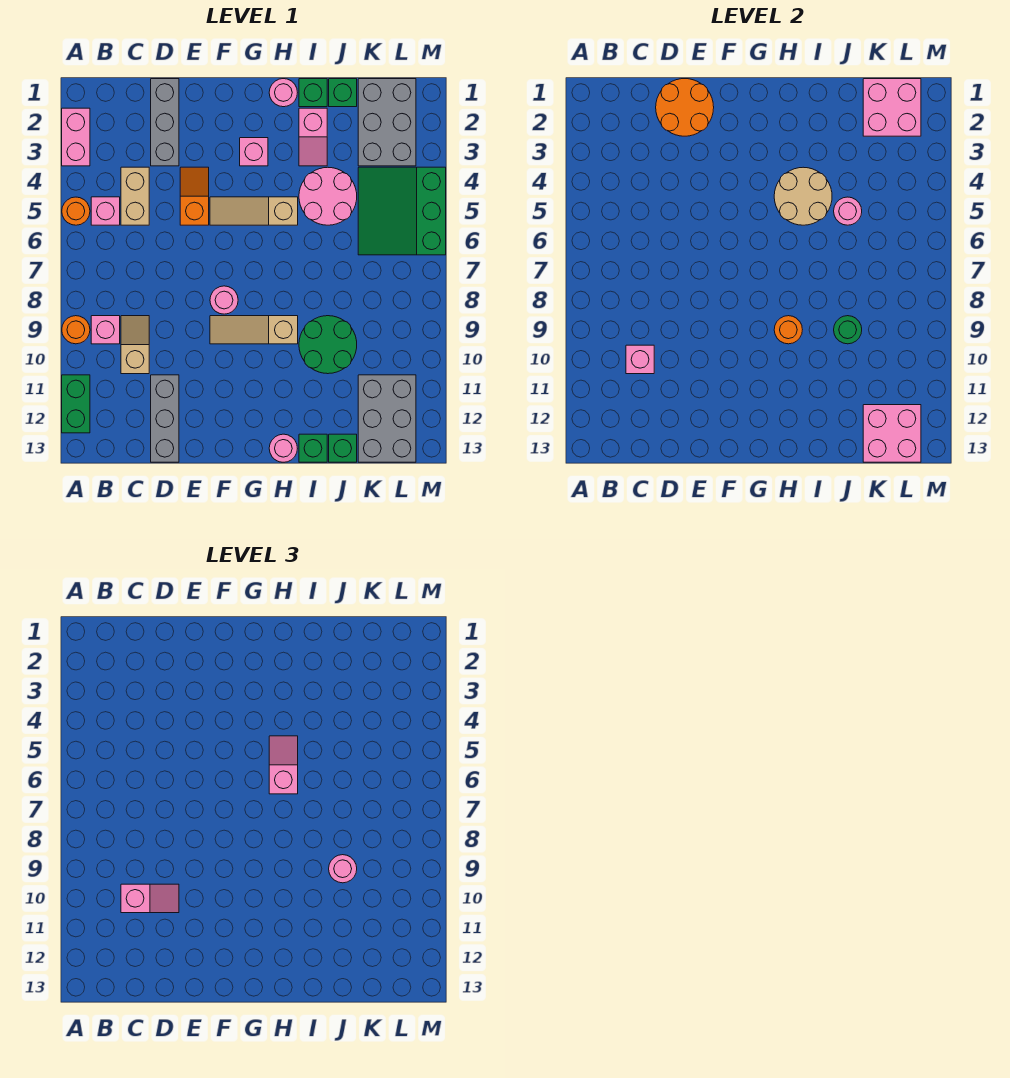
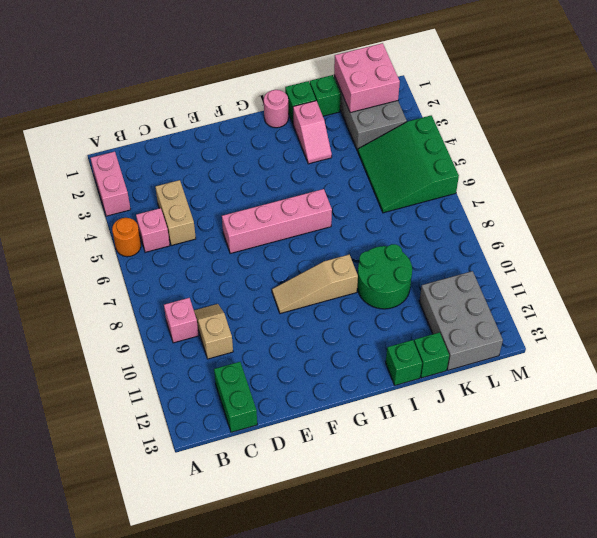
green 1x2 brick [214,362,257,432] -> green 1x2 brick moved to [62,375,90,433]
pink 1x4 brick [222,189,332,253] -> none
none -> orange 1x1 round brick [62,316,90,344]
none -> grey 1x3 brick [151,79,179,166]
none -> grey 1x3 brick [151,375,179,462]
none -> orange 1x2 slope [180,167,209,225]

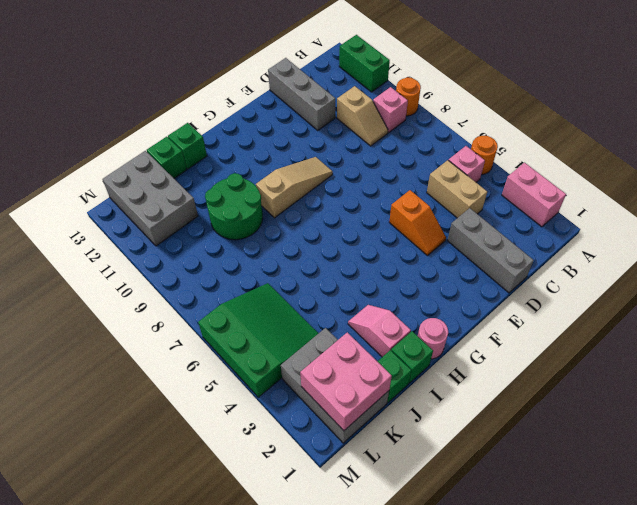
none -> tan 1x3 slope [210,197,298,225]
none -> pink 1x1 round brick [210,286,238,314]
none -> pink 1x1 brick [240,138,268,166]
none -> pink 1x1 round brick [269,434,297,462]

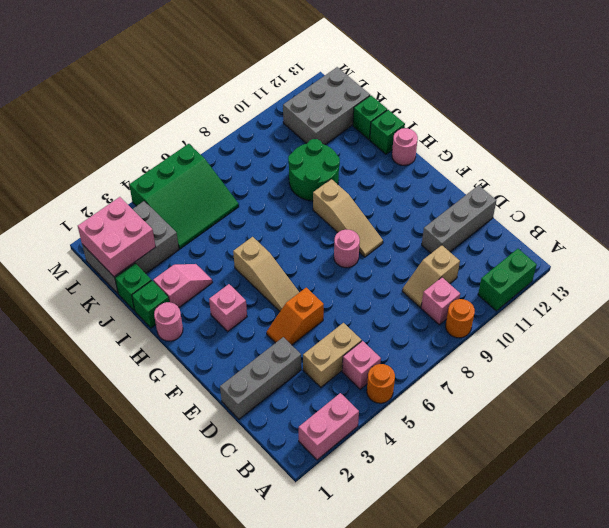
none -> pink 2x2 round brick [299,167,357,225]
none -> pink 1x1 brick [626,345,654,374]
none -> orange 2x2 round brick [656,79,714,136]
none -> tan 2x2 round brick [774,167,832,225]

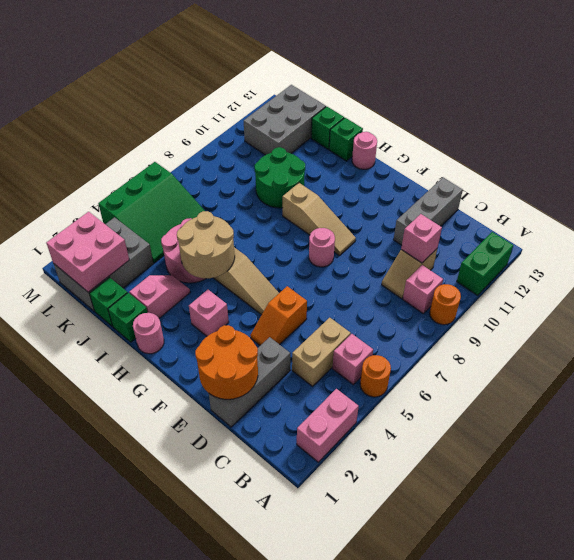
none -> orange 1x1 round brick [774,316,802,344]
none -> pink 1x1 round brick [834,197,862,225]
none -> green 1x1 round brick [834,316,862,344]
none -> pink 2x2 brick [863,405,921,462]

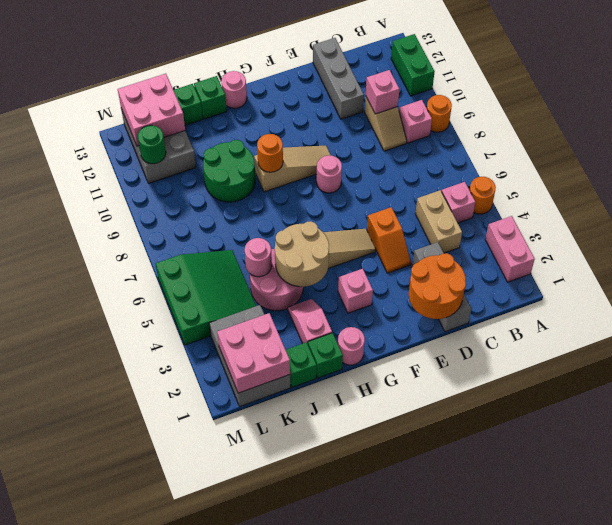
green 1x1 round brick [138,125,166,164] -> green 1x1 round brick moved to [834,316,862,344]
none -> pink 1x2 slope [121,884,179,913]
none -> pink 1x2 slope [269,736,298,794]
none -> pink 1x1 round brick [329,855,357,883]

